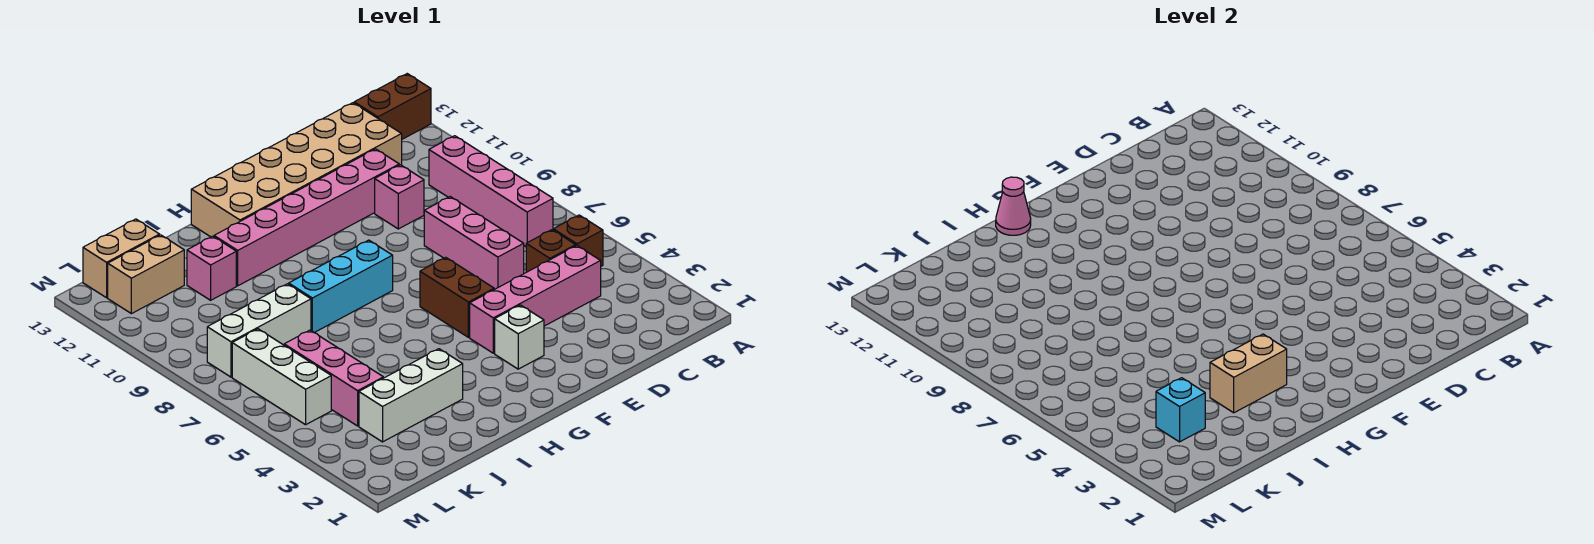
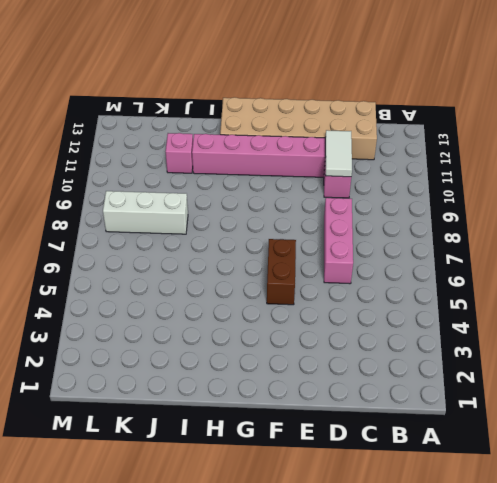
white 1x2 tile [325,130,352,177] -> none
none -> brown 1x2 brick [354,74,431,139]
none -> brown 1x1 brick [553,215,603,266]
none -> pink 1x4 brick [429,136,553,247]

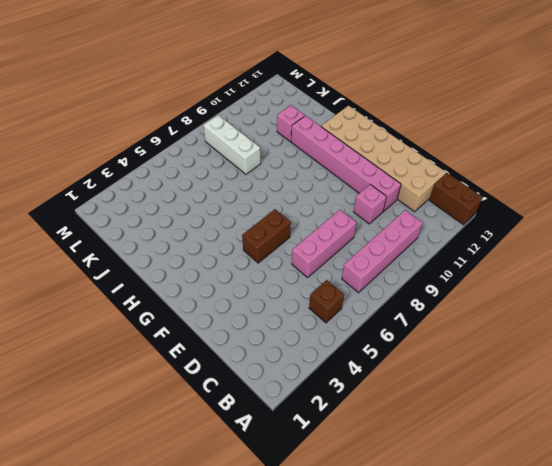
none -> pink 1x4 brick [470,246,601,353]
none -> brown 1x1 brick [526,230,576,272]
none -> white 1x1 brick [495,305,544,369]

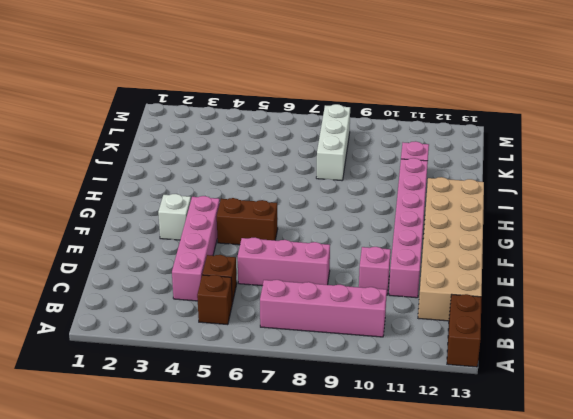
none -> cyan 1x3 brick [289,240,393,333]
none -> white 1x3 brick [359,349,463,442]
none -> pink 1x3 brick [284,330,383,426]

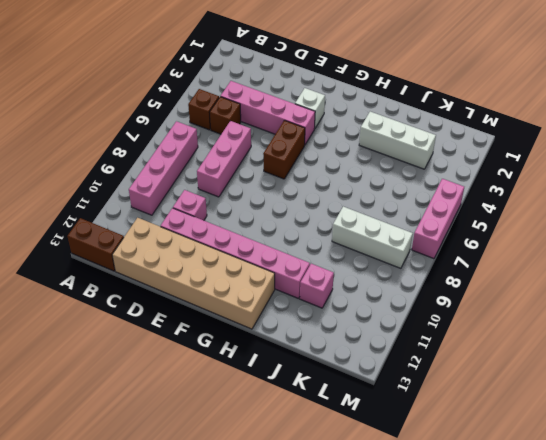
pink 1x3 brick [412,179,464,259] -> pink 1x3 brick moved to [284,330,383,426]
none -> cyan 1x3 brick [289,240,393,333]
none -> tan 1x2 brick [108,235,184,314]
none -> tan 1x2 brick [83,219,160,298]

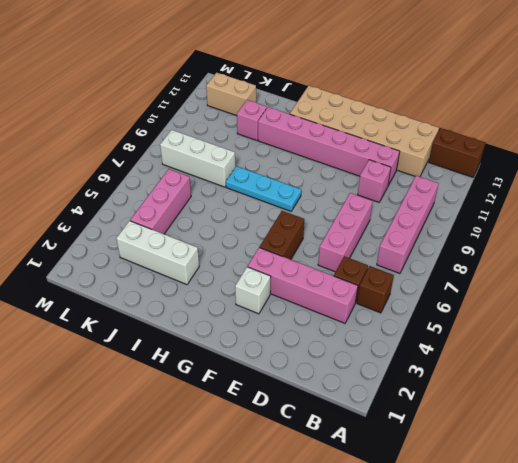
cyan 1x3 plate [226,166,301,211] -> cyan 1x3 brick [289,240,393,333]
none -> tan 1x2 brick [83,219,160,298]
none -> white 1x3 brick [232,329,331,425]
none -> tan 1x2 brick [1210,334,1287,413]

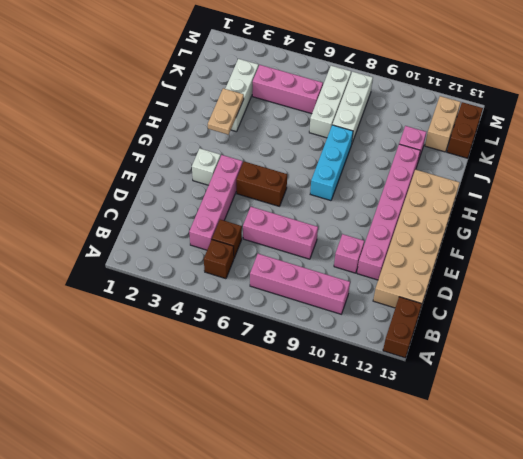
tan 1x2 plate [208,88,244,135] -> tan 1x2 brick [1210,334,1287,413]
white 1x3 brick [309,66,351,138] -> white 1x3 brick turned to [232,329,331,425]
brown 1x2 brick [447,102,483,158] -> tan 1x2 brick [83,219,160,298]
none -> pink 1x1 cone [996,177,1031,235]
none -> cyan 1x1 brick [1156,378,1205,442]

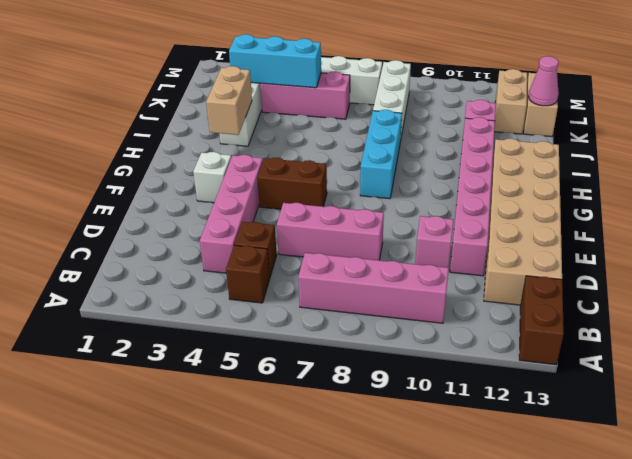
cyan 1x3 brick [229,34,321,88] -> cyan 1x1 brick [1156,378,1205,442]
pink 1x1 cone [528,56,559,106] -> pink 1x1 cone moved to [996,177,1031,235]

